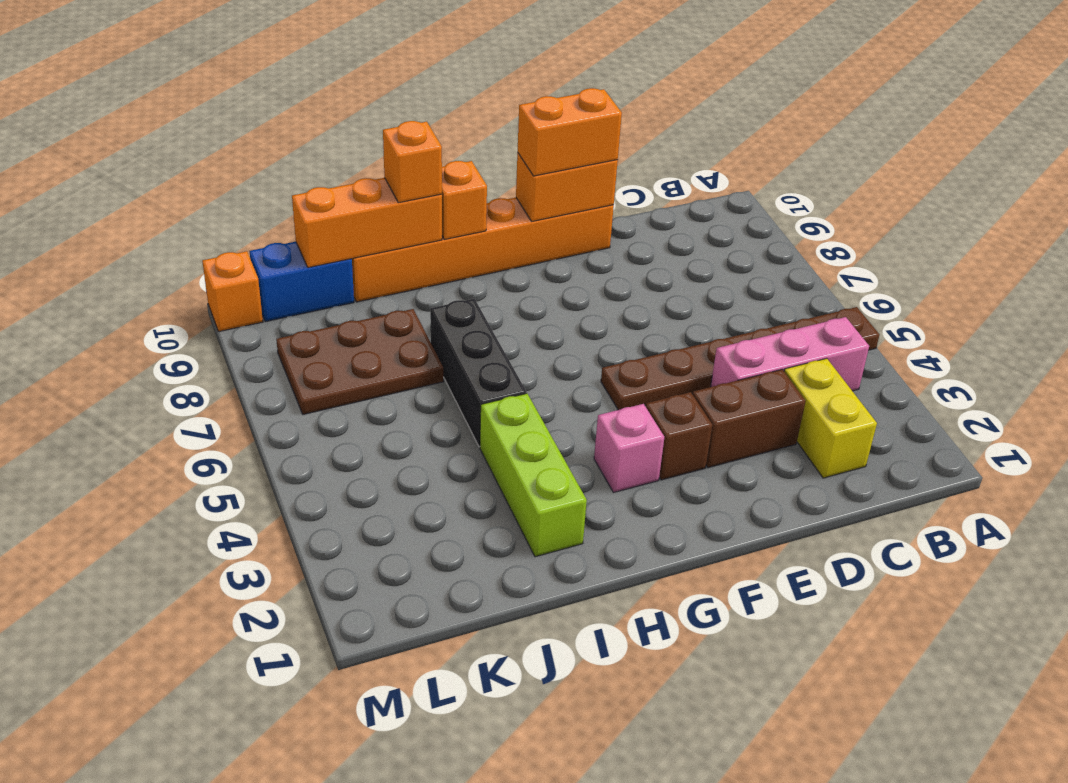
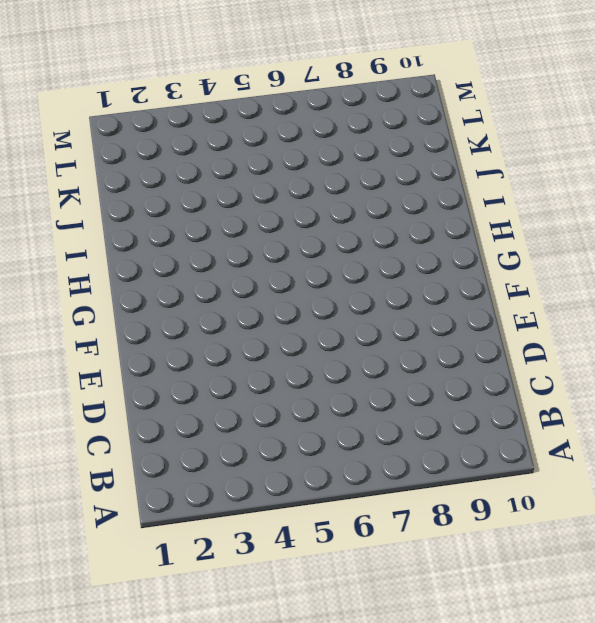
none -> brown 1x6 plate [601,307,879,410]
none -> pink 1x3 brick [711,317,869,391]
none -> yellow 1x2 brick [784,358,877,478]

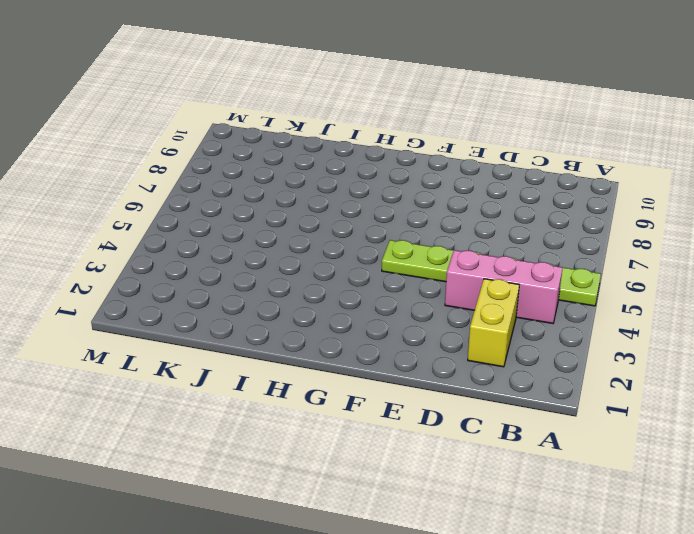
lime 1x6 plate [382,240,601,306] -> brown 1x6 plate [601,307,879,410]
none -> brown 1x2 brick [693,370,805,468]
none -> orange 1x6 brick [352,198,614,302]
none -> brown 1x1 brick [646,392,712,480]

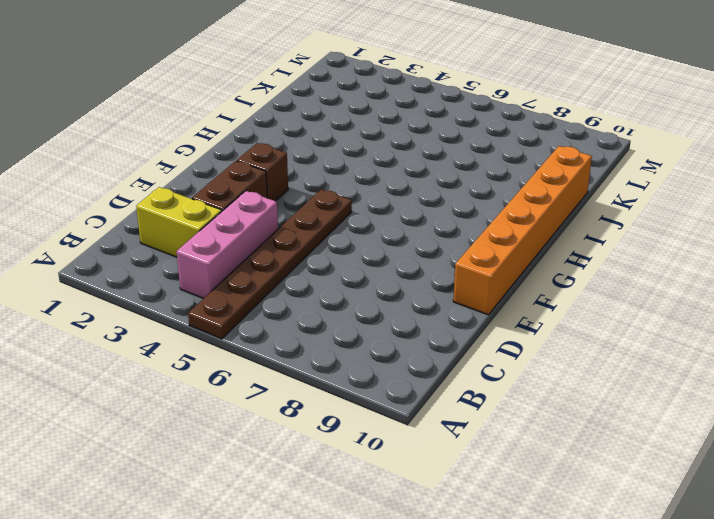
none -> pink 1x1 brick [594,404,664,493]
none -> lime 1x3 brick [480,393,587,557]
none -> black 1x3 brick [430,299,526,447]

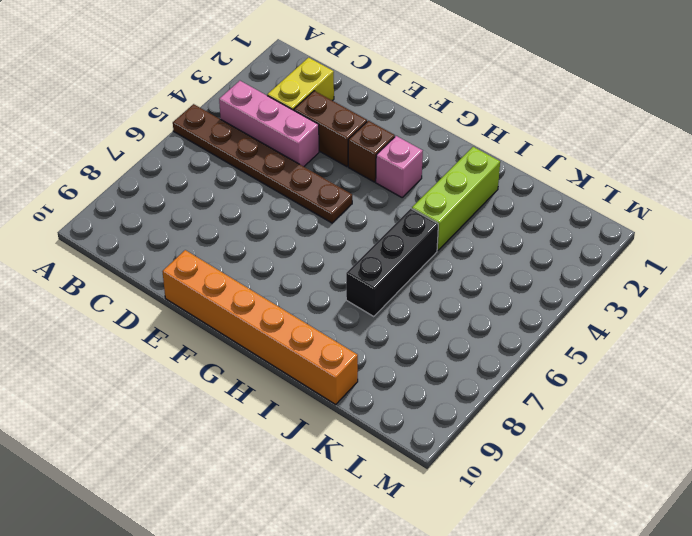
none -> brown 2x3 plate [276,309,444,414]
none -> blue 1x2 brick [250,242,354,322]
none -> orange 1x1 brick [202,251,263,331]

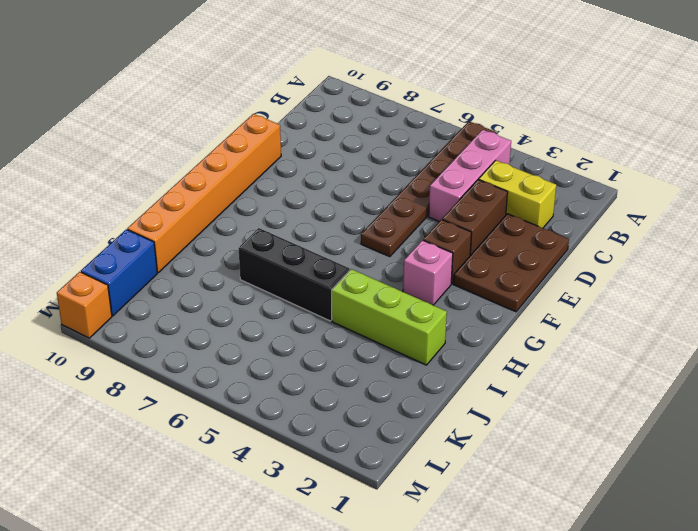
brown 2x3 plate [454,214,569,312] -> brown 2x3 plate moved to [276,309,444,414]
none -> orange 1x2 brick [516,153,618,221]
none -> orange 1x1 brick [442,161,487,239]
none -> orange 1x3 brick [292,178,442,268]

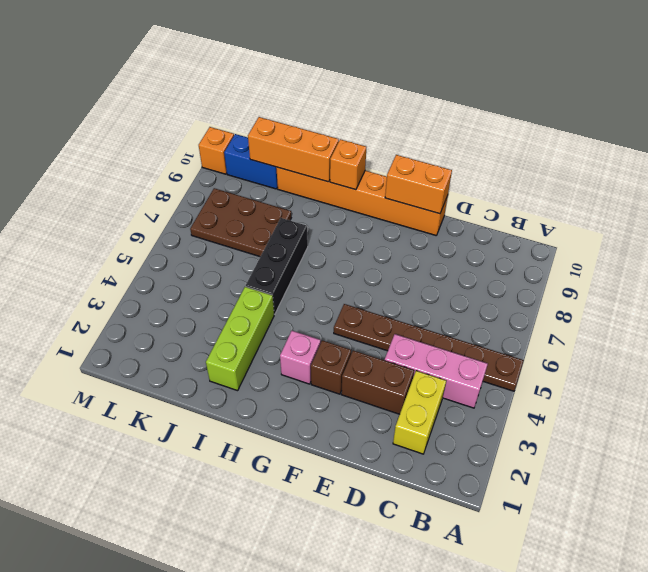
none -> orange 1x2 brick [518,88,622,176]
none -> orange 1x1 brick [383,121,442,203]

